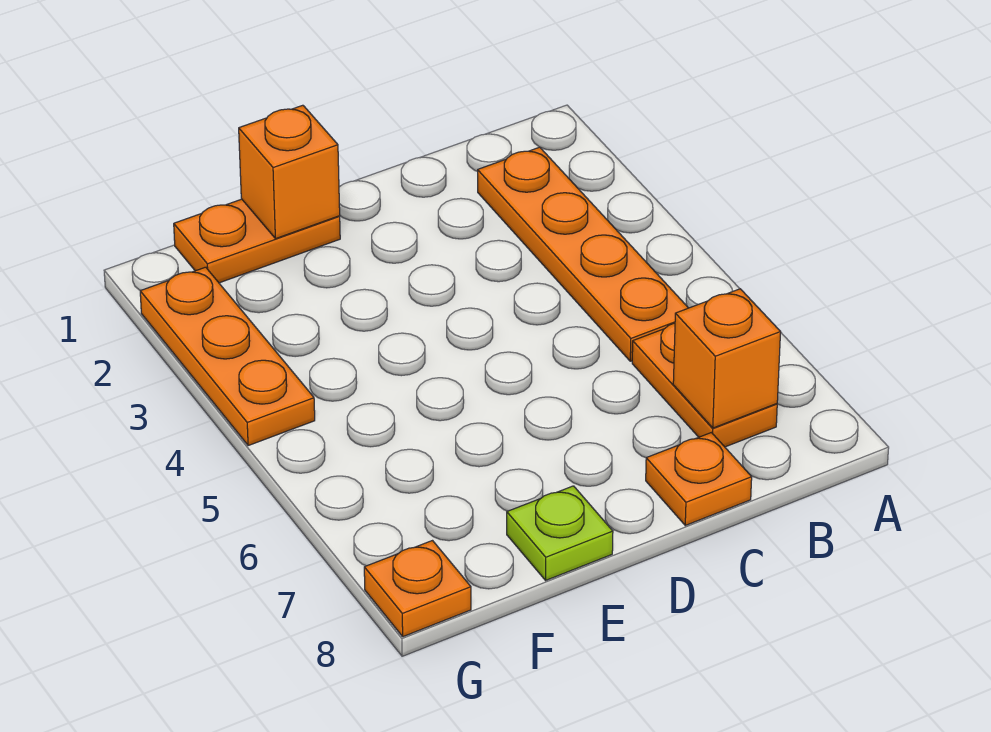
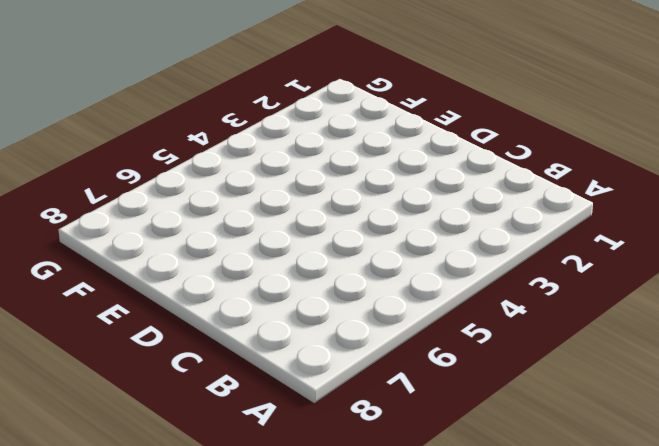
none -> orange 1x4 plate [478,147,688,361]
none -> orange 1x2 plate [632,323,777,447]

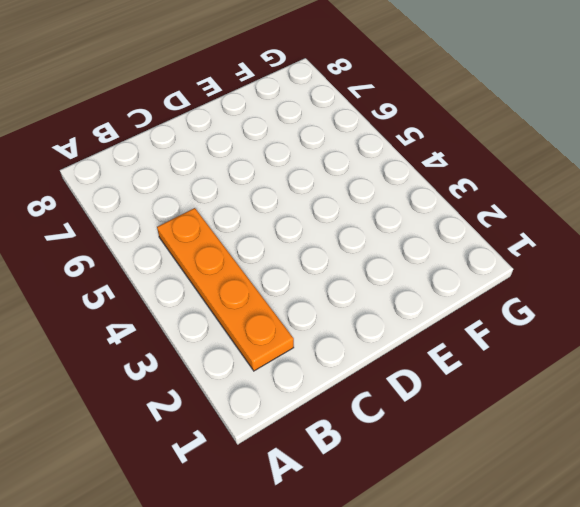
none -> orange 1x2 plate [632,323,777,447]
none -> orange 1x1 plate [646,433,752,525]

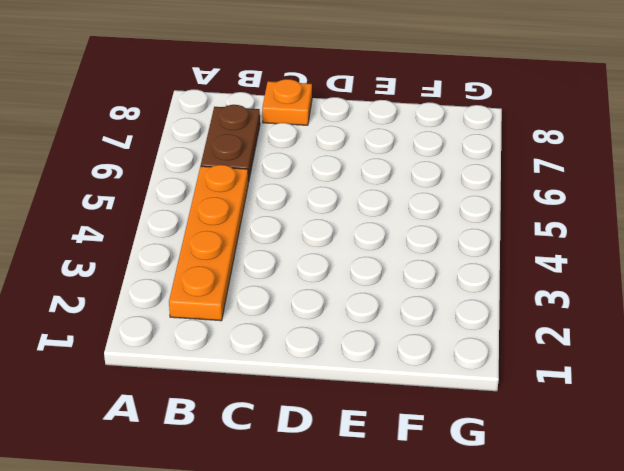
brown 1x2 plate [201,105,260,182] -> orange 1x2 plate [632,323,777,447]
none -> orange 1x2 plate [174,199,340,283]
none -> lime 1x1 plate [507,486,613,580]

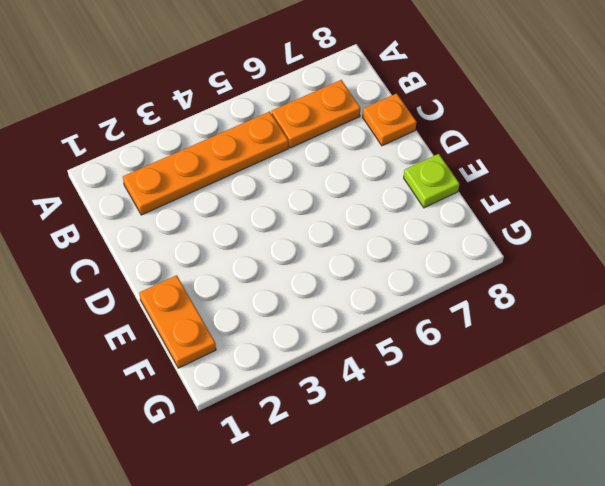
none -> orange 1x3 plate [140,267,315,446]
none -> orange 1x1 plate [364,541,471,637]

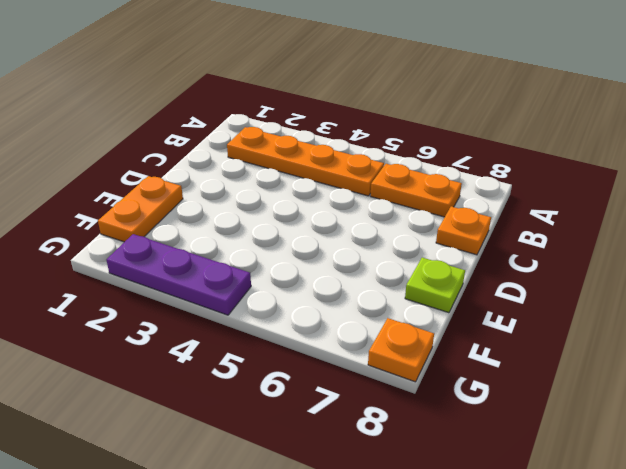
purple 1x3 plate [107,234,251,315] -> orange 1x3 plate [140,267,315,446]
none -> orange 1x1 brick [673,289,781,428]
none -> orange 1x1 brick [239,105,340,239]

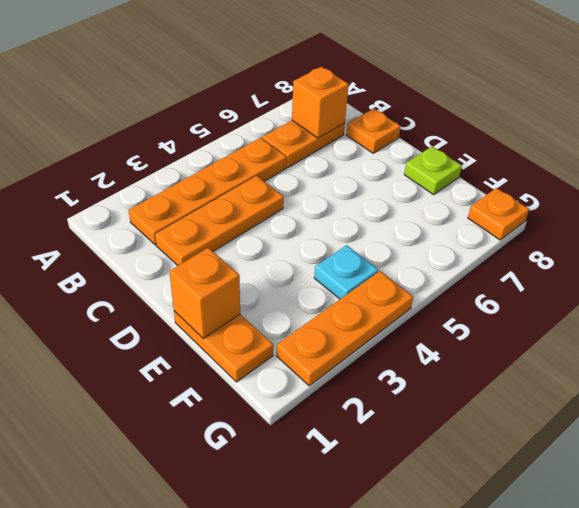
orange 1x3 plate [155,176,284,266] -> none
cyan 1x1 plate [314,245,378,299] -> none

